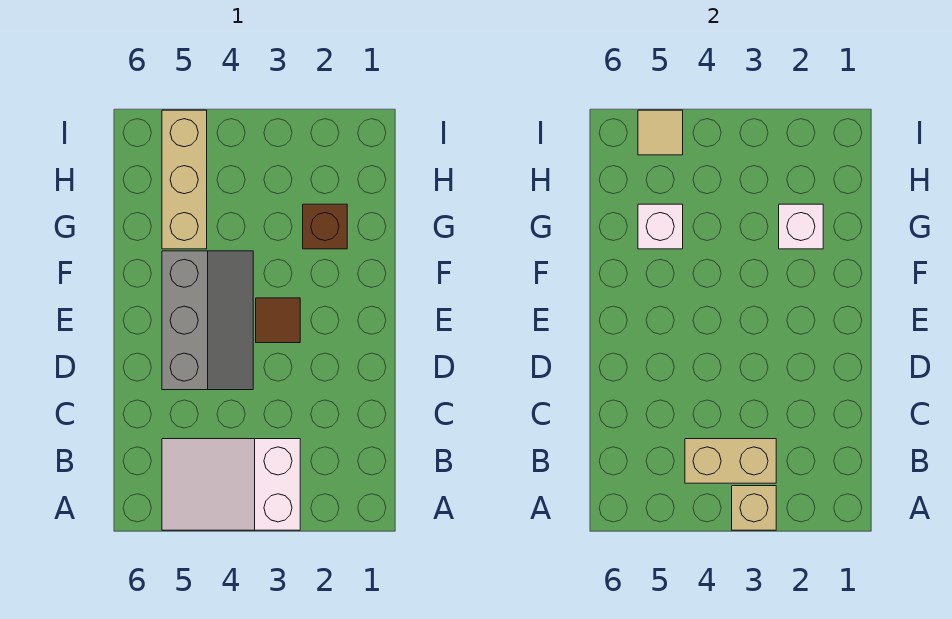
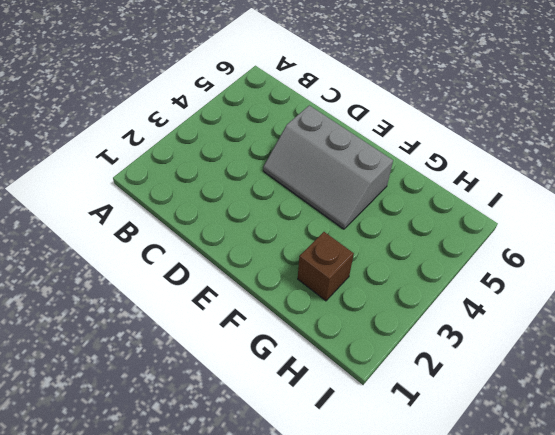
none -> white 2x3 slope [162,439,300,530]
none -> brown 1x1 tile [256,298,300,343]

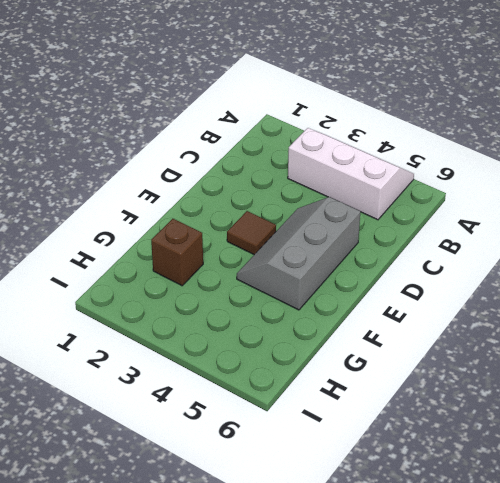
white 2x3 slope [288,128,414,220] -> white 2x3 slope turned to [162,439,300,530]
none -> tan 1x3 brick [162,110,207,249]
none -> tan 1x1 brick [732,486,776,530]

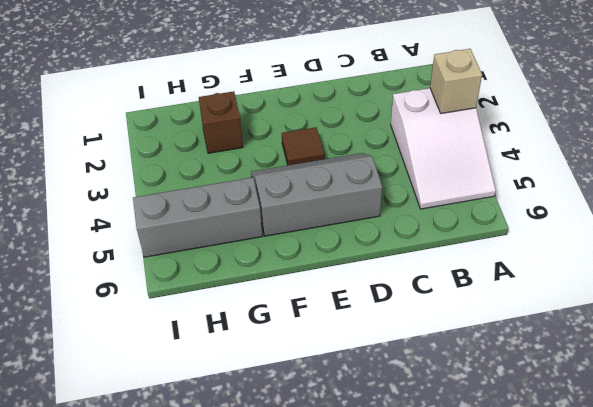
grey 1x3 brick [133,177,263,257] -> tan 1x3 brick [162,110,207,249]
none -> tan 1x2 brick [685,439,776,483]
none -> white 1x1 brick [779,204,823,249]

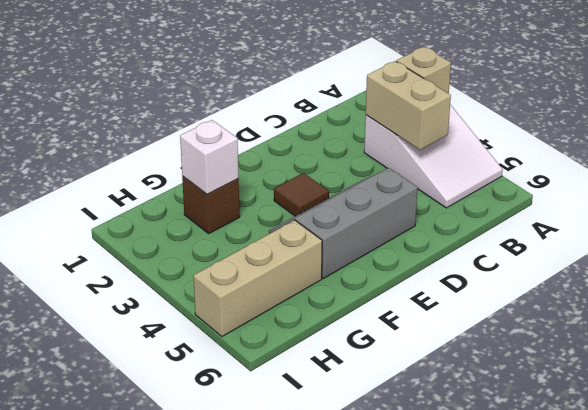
none -> white 1x1 brick [638,204,683,249]
none -> tan 1x1 tile [638,110,683,155]

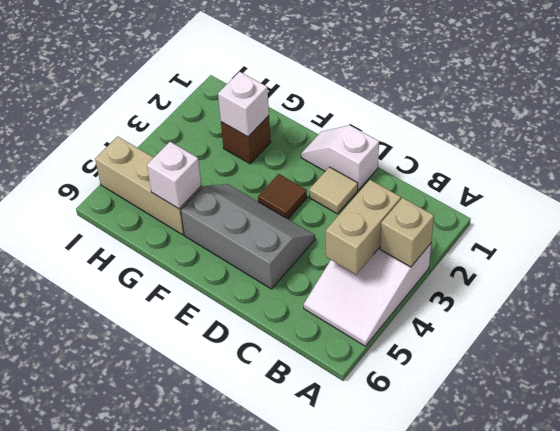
white 1x2 slope [301,125,379,190] -> none
tan 1x1 tile [309,167,358,214] -> tan 1x1 tile moved to [638,110,683,155]

